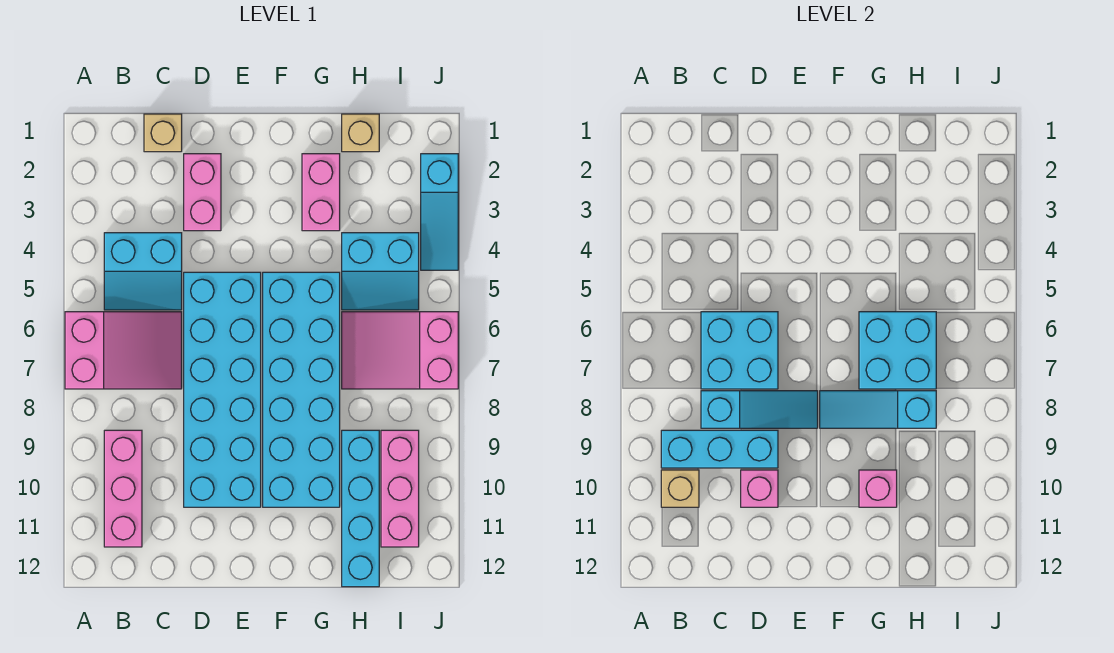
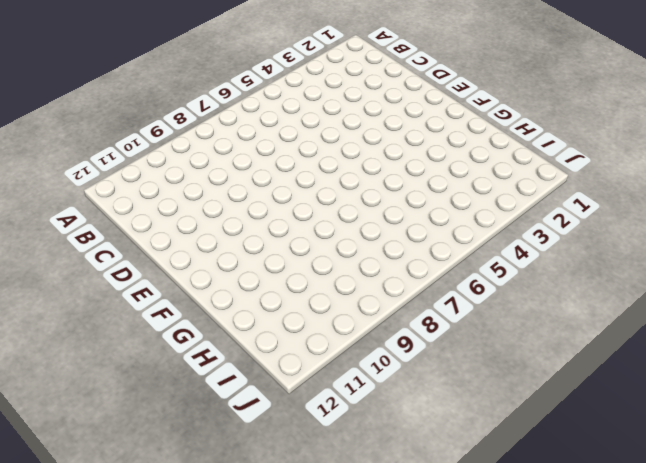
none -> pink 2x3 slope [65,312,182,389]
none -> cyan 2x2 slope [104,233,182,310]
none -> pink 1x3 brick [104,430,142,547]

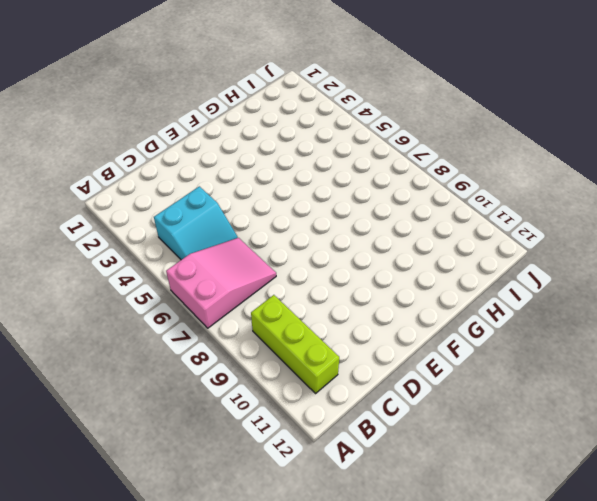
lime 1x3 brick [251,295,339,393] -> pink 1x3 brick [104,430,142,547]
none -> tan 1x1 brick [144,114,182,152]
none -> pink 1x2 brick [184,154,221,231]
none -> cyan 2x6 brick [184,272,261,507]

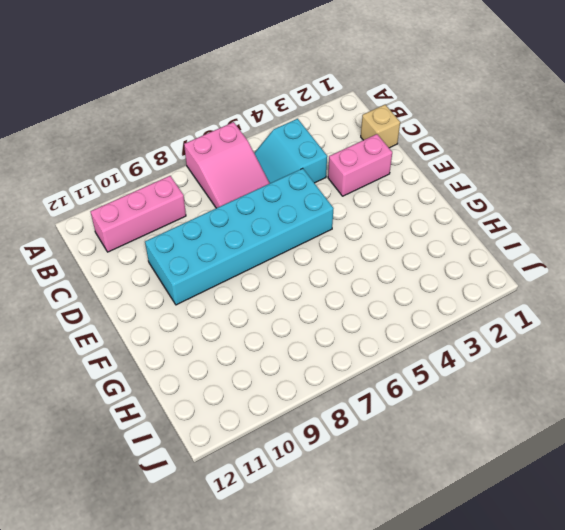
none -> cyan 2x6 brick [263,272,340,507]
none -> pink 1x2 brick [302,154,340,231]
none -> tan 1x1 brick [342,114,379,152]

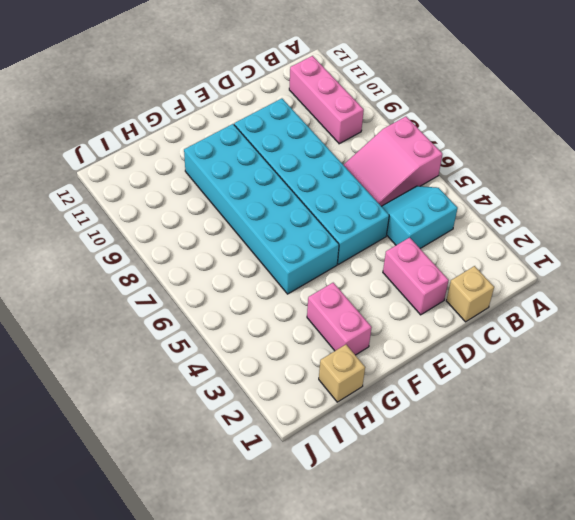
none -> cyan 2x2 slope [342,233,419,310]
none -> pink 2x3 slope [342,312,458,389]
none -> cyan 1x4 brick [342,430,379,587]

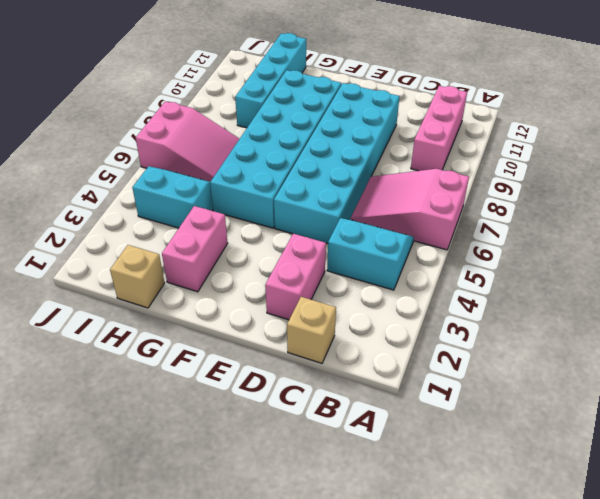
none -> pink 1x3 brick [381,430,419,547]
none -> cyan 1x3 slope [421,154,458,270]
none -> cyan 1x3 brick [661,430,778,468]

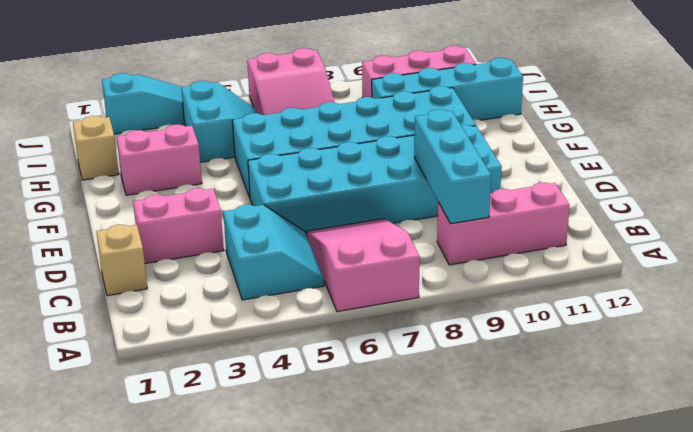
none -> tan 1x1 brick [661,470,699,507]
none -> cyan 2x2 brick [701,312,778,389]
none -> cyan 1x3 slope [701,391,818,428]

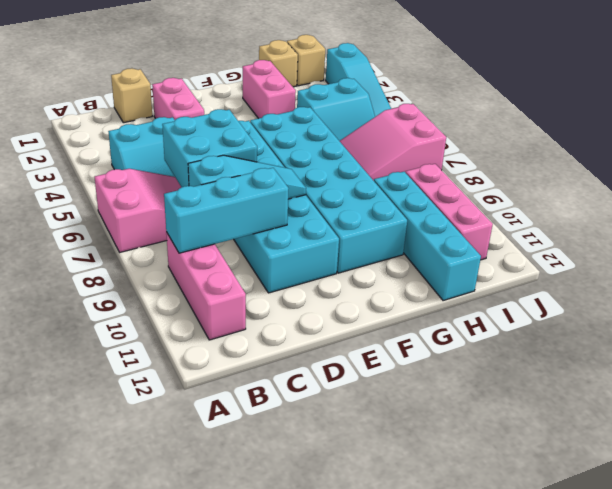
tan 1x1 brick [287,35,325,86] -> tan 1x1 brick moved to [661,470,699,507]
none -> pink 1x1 brick [741,470,778,507]
none -> cyan 1x3 slope [820,391,936,428]
none -> cyan 2x2 brick [859,312,936,389]

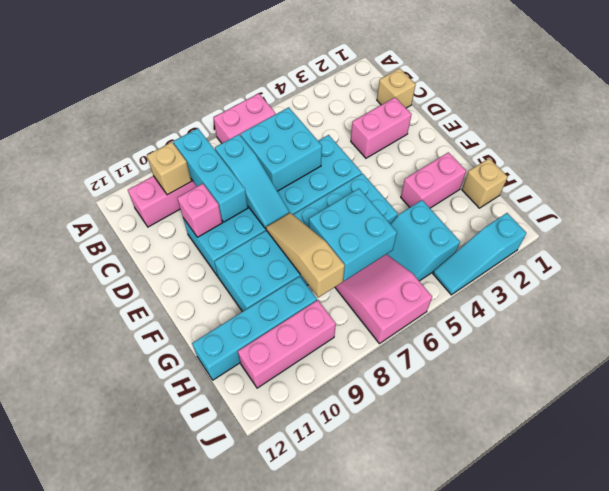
tan 1x3 slope [266,213,345,297] -> cyan 1x3 slope [820,391,936,428]
none -> cyan 2x2 slope [104,233,182,310]
none -> pink 1x1 brick [859,470,897,507]

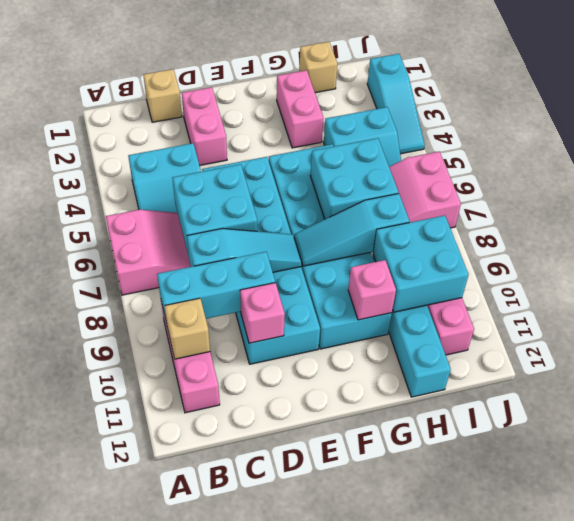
cyan 2x2 brick [373,215,469,312] -> none

